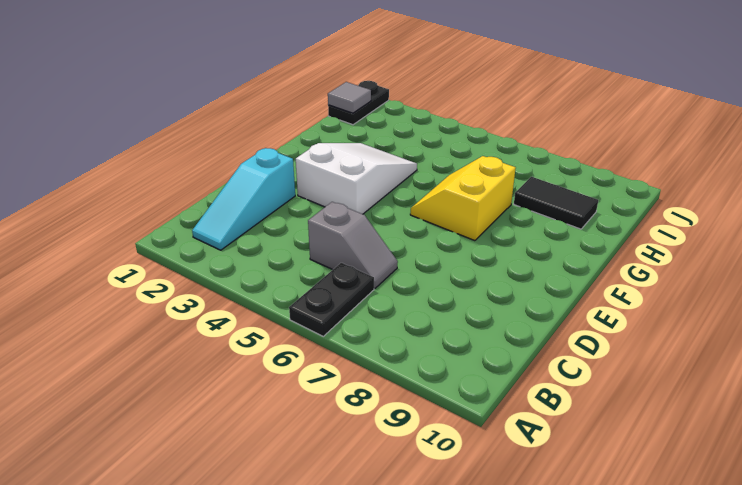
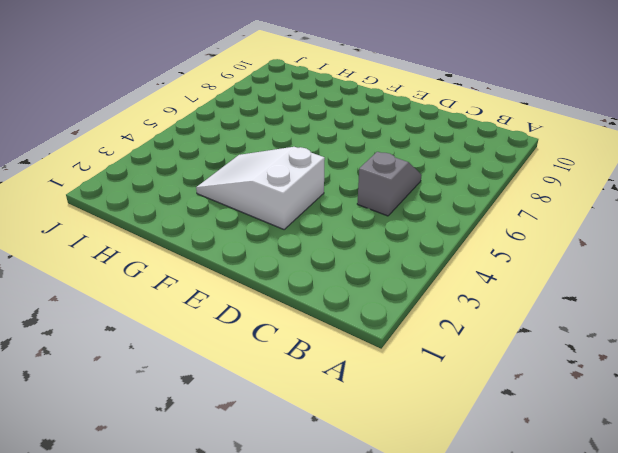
none -> black 1x2 plate [289,263,374,336]
none -> cyan 1x3 slope [192,148,295,250]

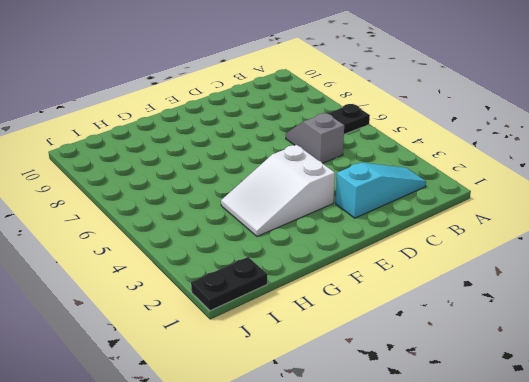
none -> yellow 2x2 slope [410,156,516,241]
none -> black 1x2 tile [514,177,598,229]

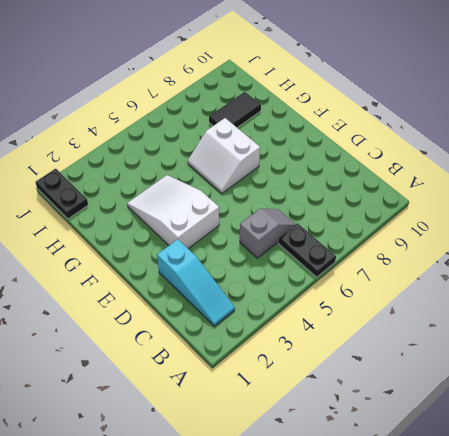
white 2x2 slope [188,118,260,193] -> yellow 2x2 slope [410,156,516,241]
none -> grey 1x1 tile [328,82,371,113]

